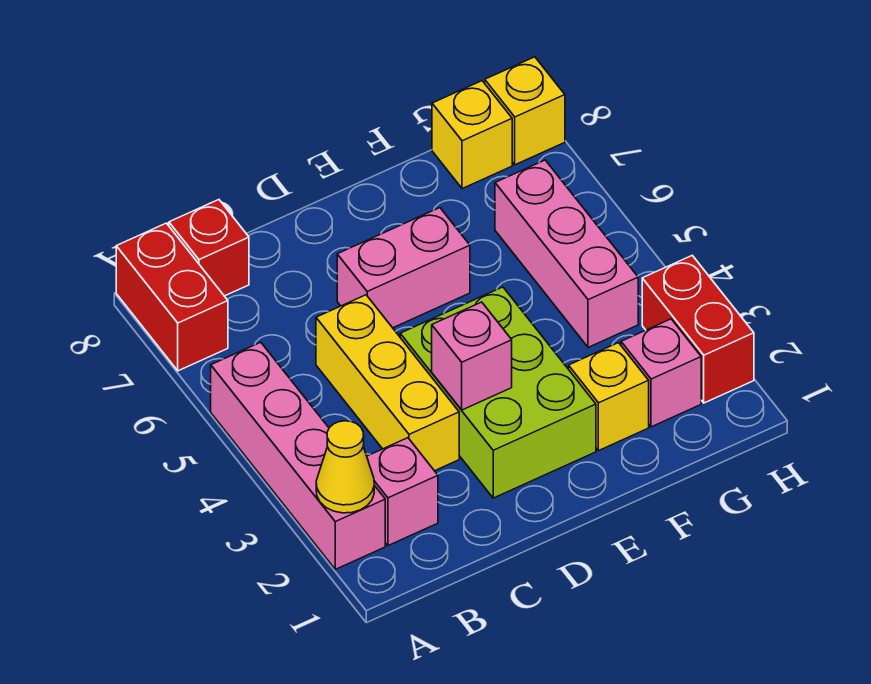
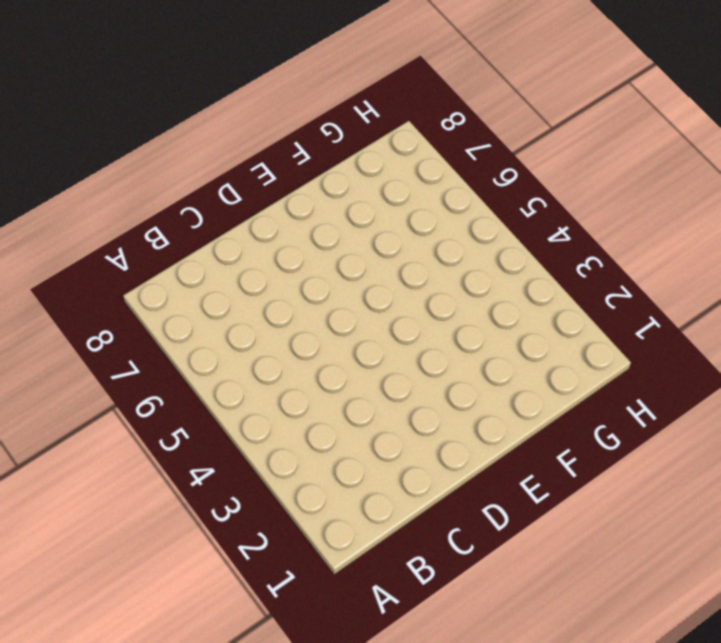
none -> pink 1x4 brick [211,342,385,569]
none -> red 1x2 brick [116,223,228,371]
none -> pink 1x1 brick [367,438,438,546]

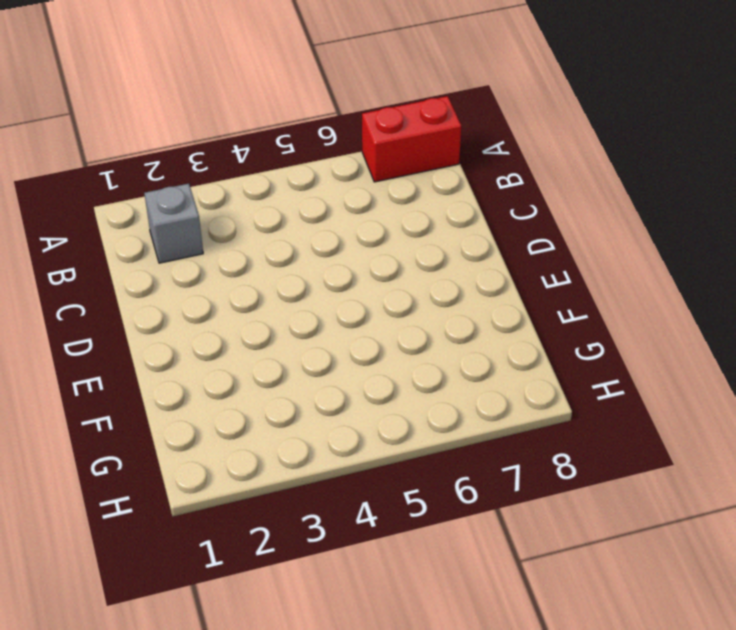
grey 1x1 brick [144,184,203,263] -> pink 1x1 brick [367,438,438,546]
none -> pink 1x4 brick [211,342,385,569]
none -> red 1x1 brick [169,200,249,296]
none -> yellow 1x3 brick [316,295,459,471]

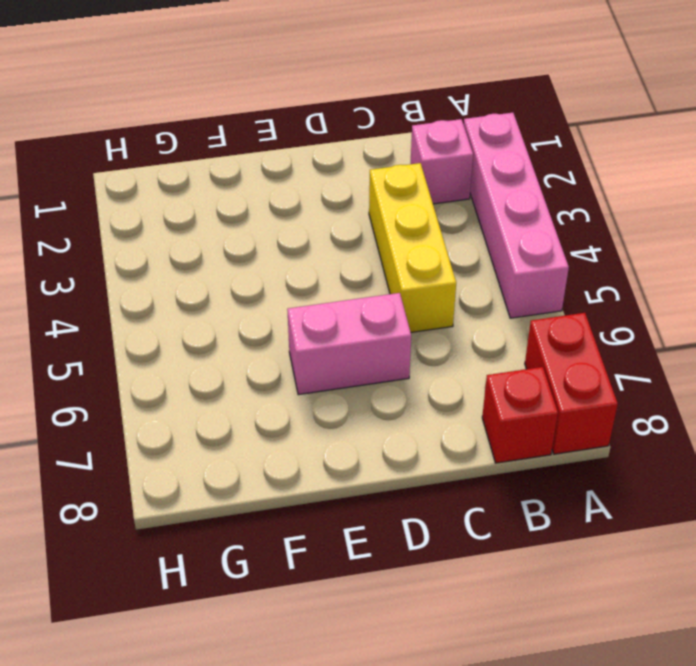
none -> lime 2x3 brick [400,287,596,498]
none -> yellow 1x1 brick [569,343,649,451]
none -> pink 1x1 brick [621,319,701,427]

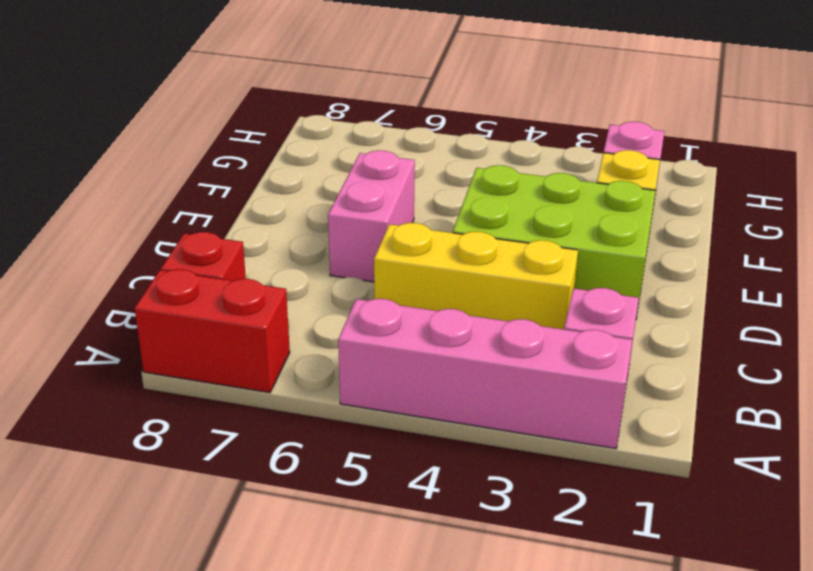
none -> pink 1x3 brick [495,160,638,347]
none -> yellow 1x1 brick [432,81,512,189]
none -> red 1x2 brick [642,256,754,403]

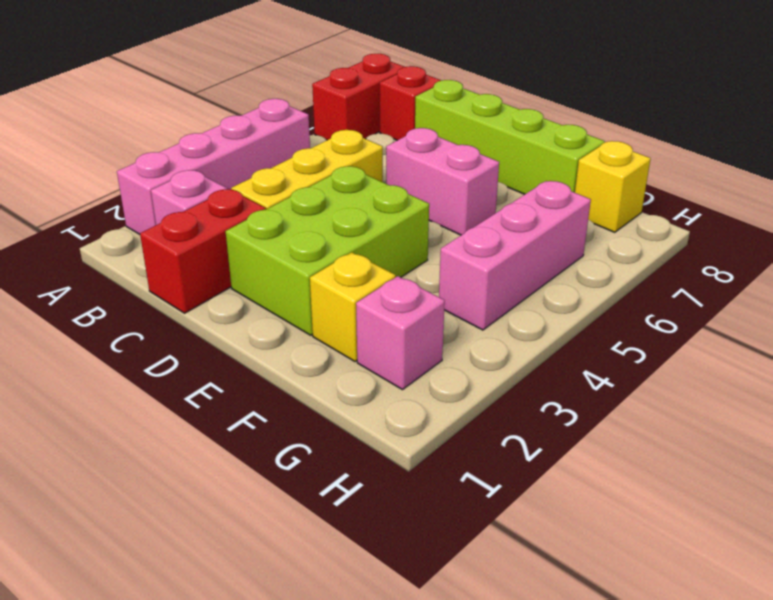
red 1x2 brick [140,189,266,313] -> red 1x2 brick moved to [642,256,754,403]
lime 1x4 brick [415,80,605,194] -> none
none -> yellow 1x1 brick [485,57,565,165]
none -> yellow 1x1 cone [316,421,374,513]
none -> pink 1x1 brick [432,302,512,410]

